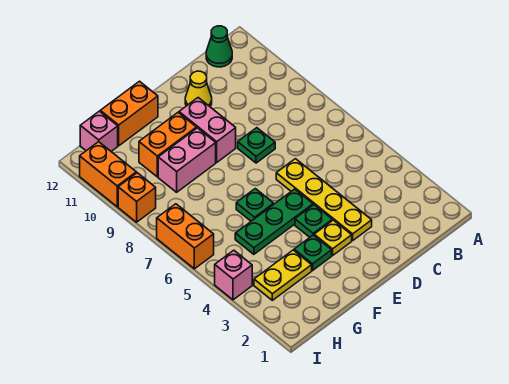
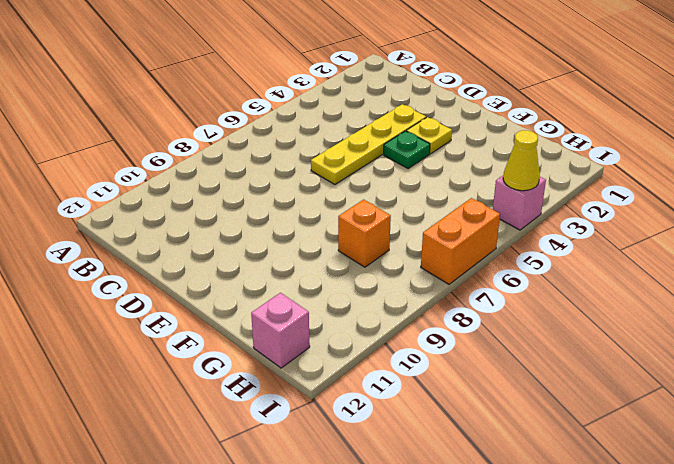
orange 1x1 brick [338,200,391,267] -> orange 1x1 brick moved to [118,173,156,222]
yellow 1x1 cone [503,130,540,191] -> yellow 1x1 cone moved to [185,71,212,106]
none -> green 1x1 cone [206,26,232,67]
none -> green 1x1 plate [238,128,275,163]
none -> green 1x3 plate [235,189,313,254]

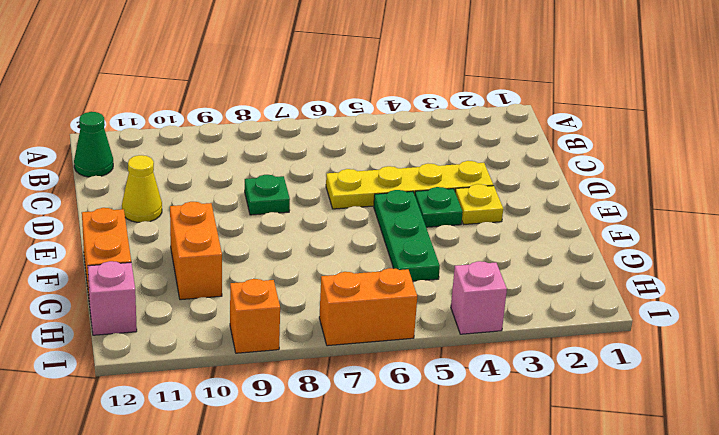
none -> pink 1x2 brick [179,98,236,162]
none -> green 1x1 plate [294,235,332,270]
none -> green 1x1 plate [236,189,274,221]

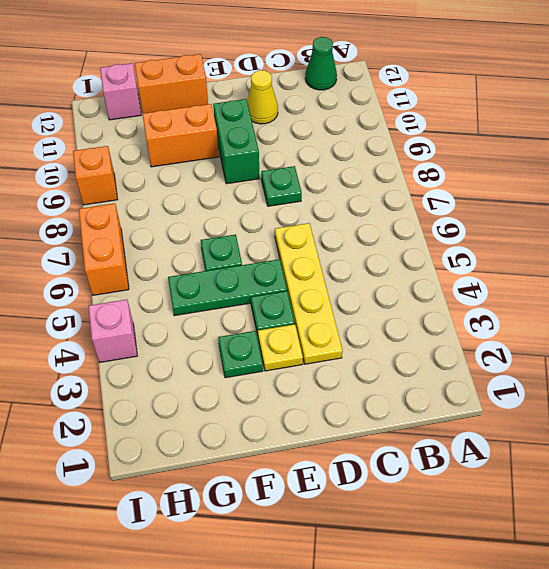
green 1x2 brick [213,99,259,184] -> pink 1x2 brick [179,98,236,162]
none -> pink 1x2 brick [158,128,216,192]
none -> yellow 1x2 plate [254,250,312,300]
none -> orange 1x2 brick [80,142,136,207]

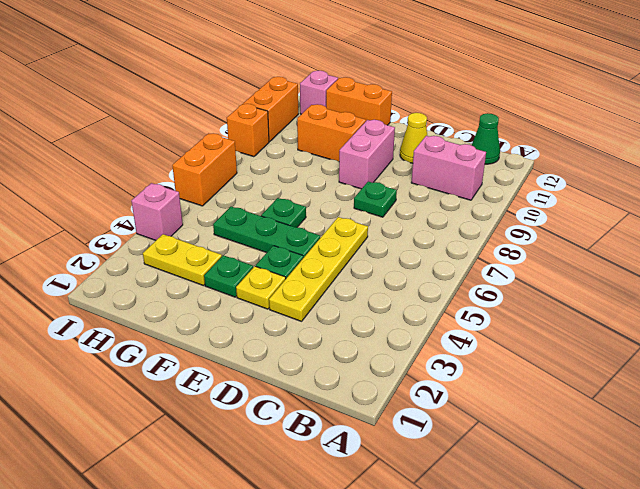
pink 1x2 brick [411,136,486,200] -> pink 1x2 brick moved to [158,128,216,192]

